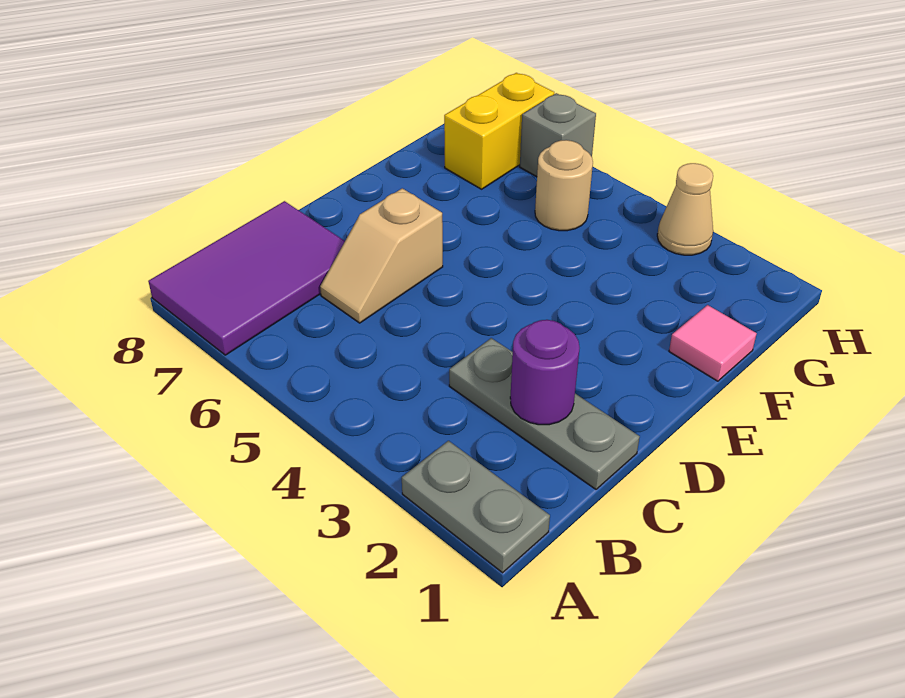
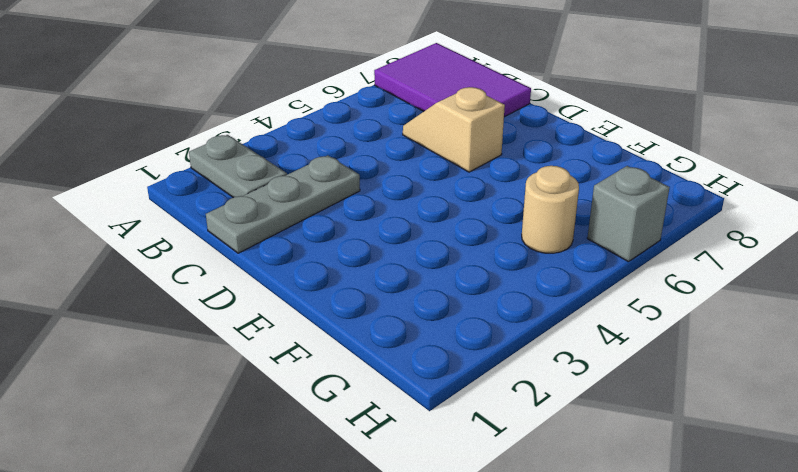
grey 1x2 plate [189,135,287,198] -> grey 1x2 plate turned to [402,441,550,573]
none -> pink 1x1 tile [669,305,757,381]
none -> yellow 1x2 brick [444,73,554,189]

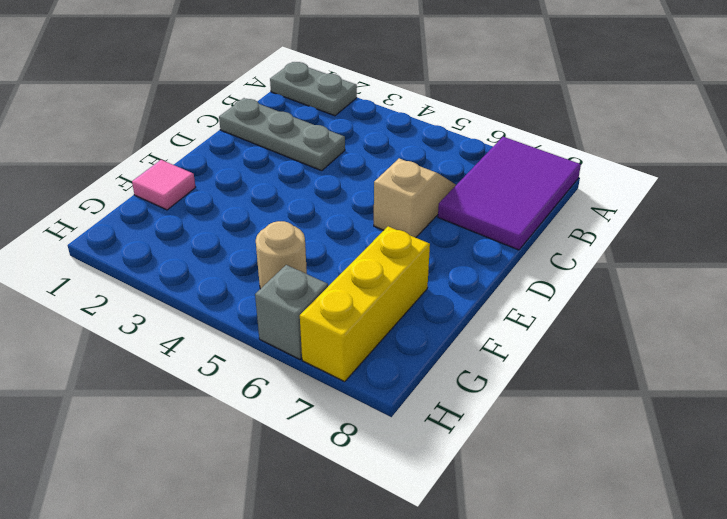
yellow 1x3 brick [300,226,430,382] -> yellow 1x2 brick [444,73,554,189]
none -> tan 1x1 cone [657,163,713,255]
none -> purple 1x1 round brick [510,320,579,425]

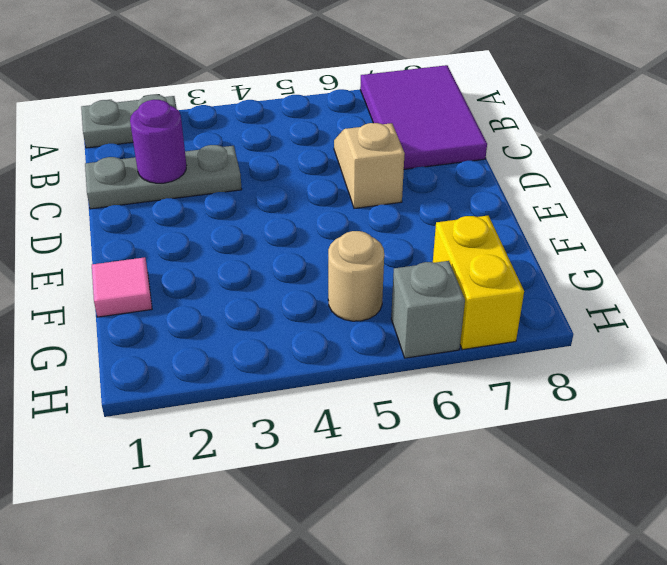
none -> tan 1x1 cone [657,163,713,255]

